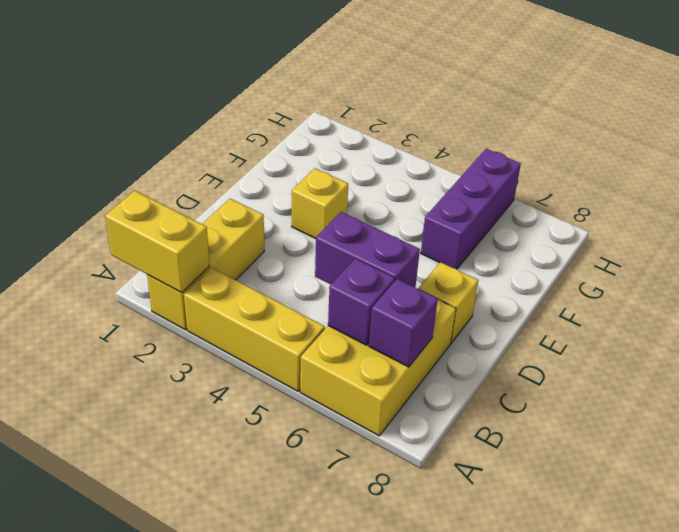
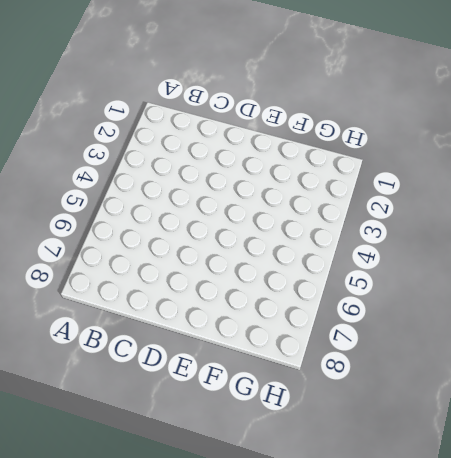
none -> yellow 1x3 brick [147,199,264,330]
none -> yellow 1x3 brick [184,268,325,391]

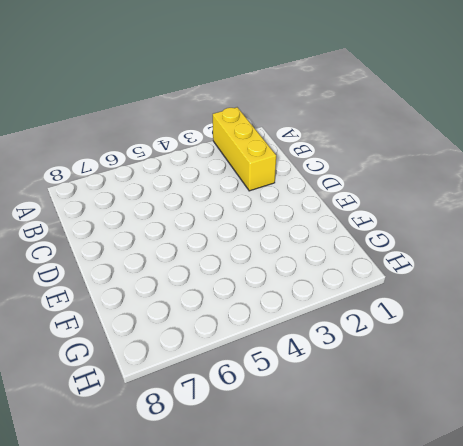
none -> yellow 1x3 brick [184,268,325,391]
none -> yellow 2x3 brick [300,300,456,436]

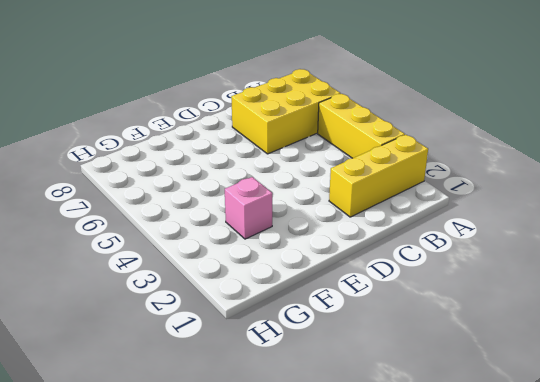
pink 1x1 brick [225,177,272,239] -> none
none -> yellow 1x1 brick [418,262,478,343]
none -> yellow 1x1 brick [292,168,348,239]

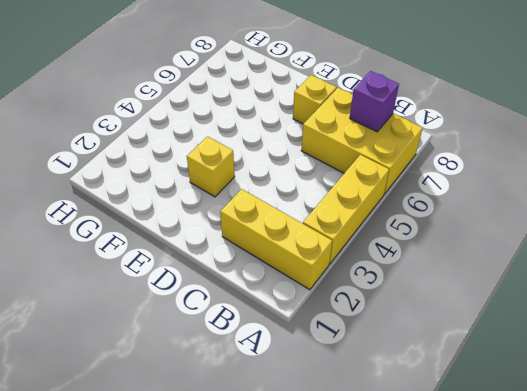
none -> purple 1x3 brick [421,149,521,269]
none -> yellow 1x2 brick [105,191,209,293]

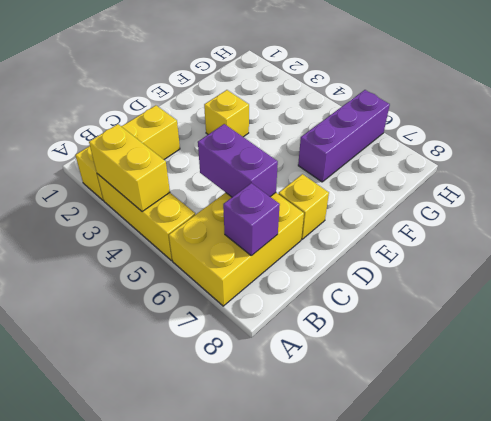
yellow 1x2 brick [89,124,170,212] -> yellow 1x2 brick moved to [105,191,209,293]
none -> purple 1x1 brick [328,259,395,345]

